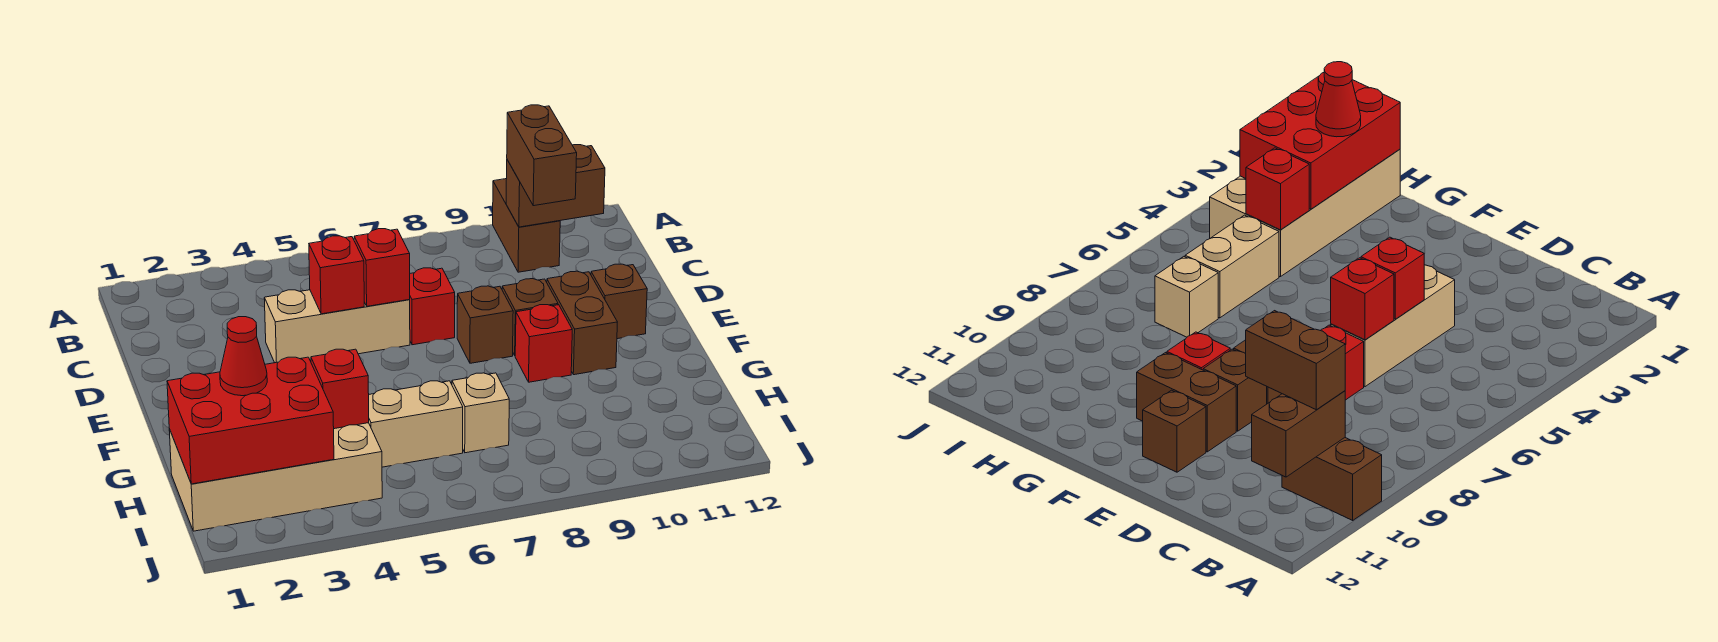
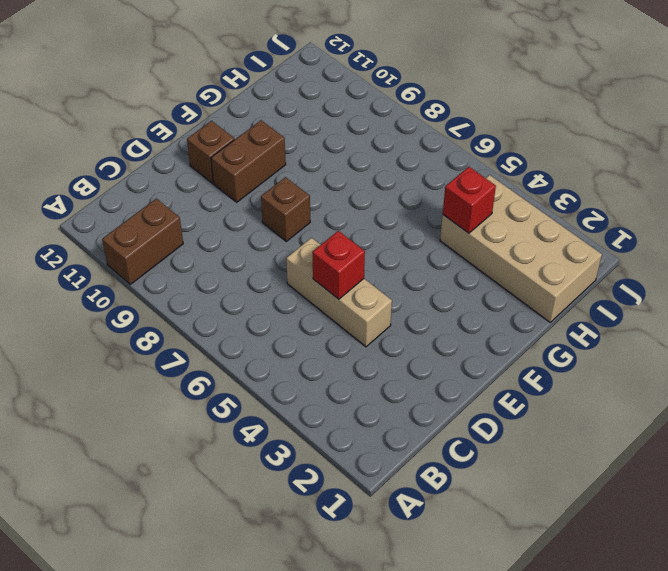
none -> red 1x1 brick [410,268,455,345]
none -> brown 1x1 brick [502,279,558,355]
none -> red 1x1 brick [515,305,572,382]

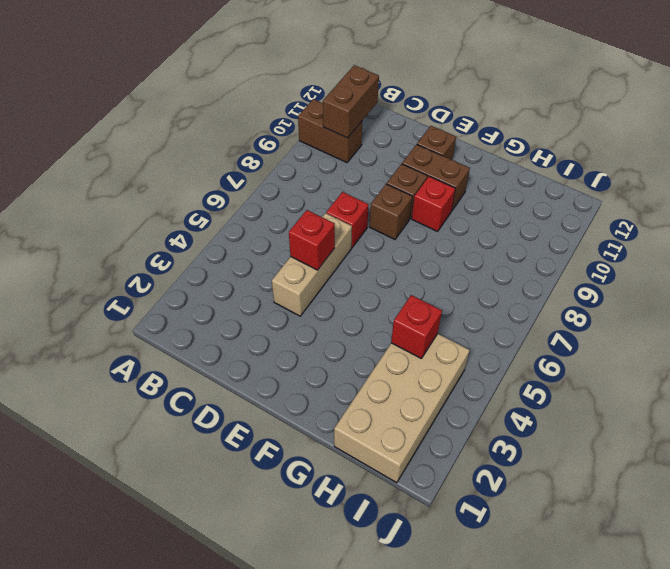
none -> tan 1x2 brick [369,381,463,467]
none -> tan 1x1 brick [452,373,509,453]
none -> red 1x1 brick [354,229,410,306]

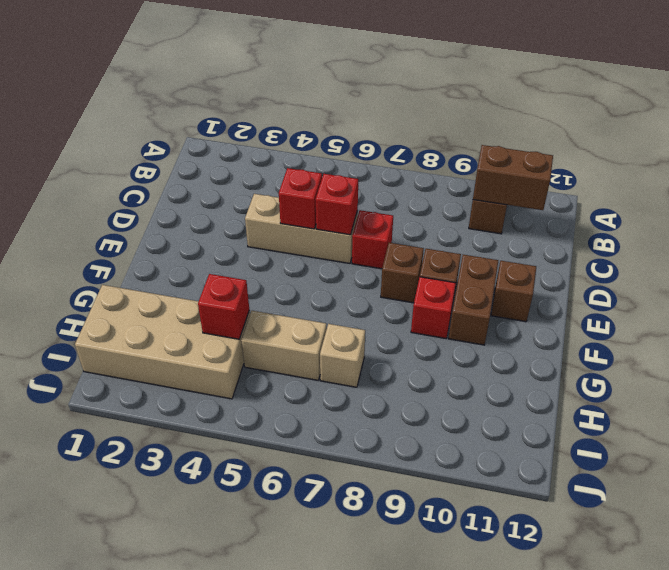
none -> red 2x3 brick [167,357,334,484]
none -> brown 1x2 brick [507,105,577,206]
none -> red 1x1 cone [220,317,267,396]

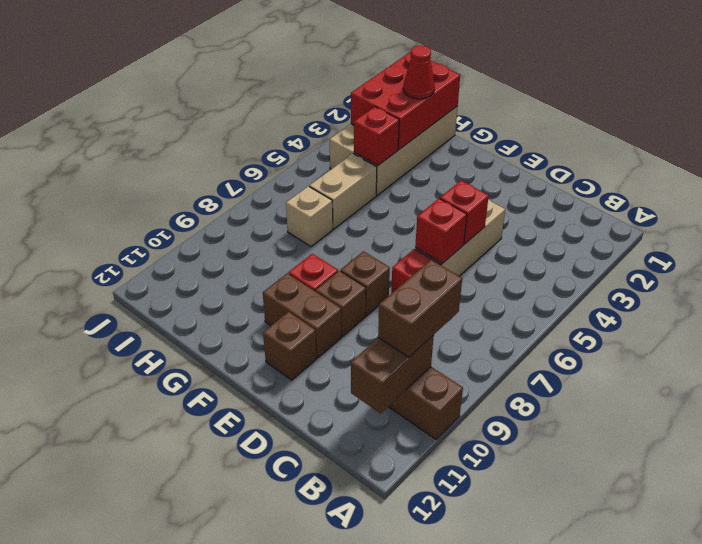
brown 1x2 brick [378,260,462,357] -> brown 1x2 brick turned to [507,105,577,206]

